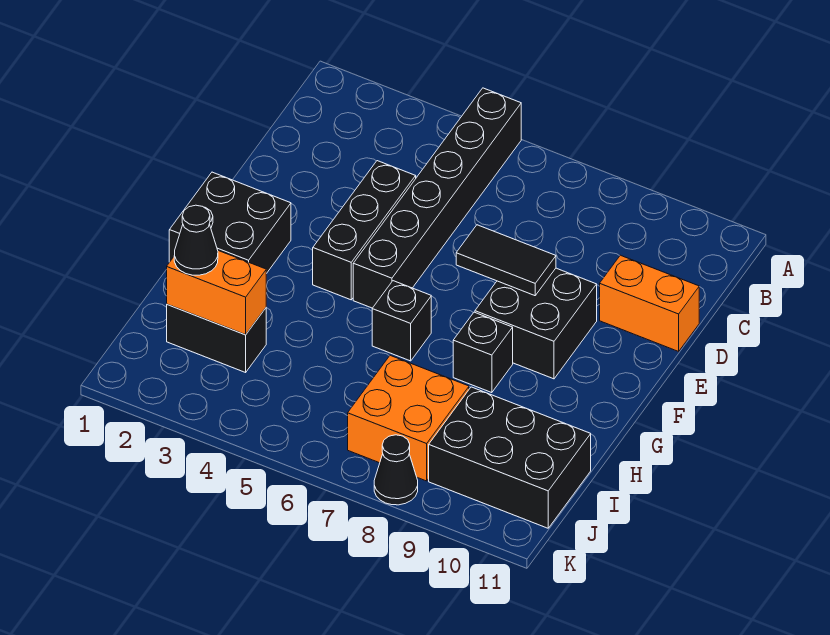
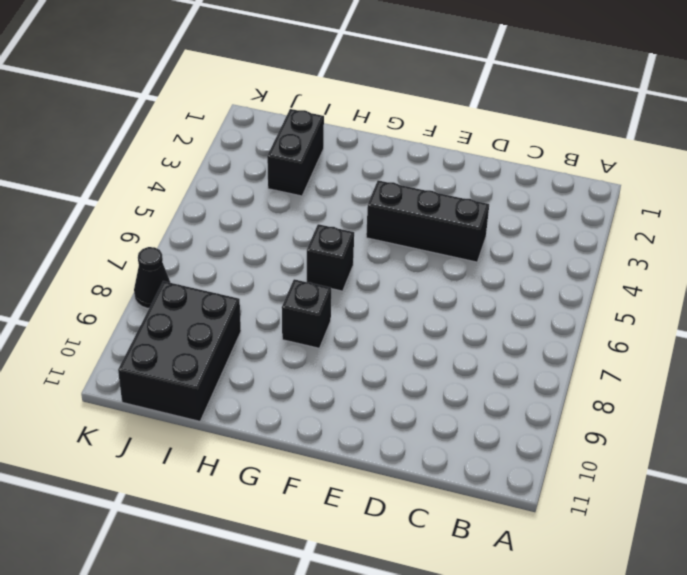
none -> black 1x6 brick [353,88,521,308]
none -> orange 1x2 brick [600,255,699,351]
none -> black 2x2 brick [475,268,597,379]

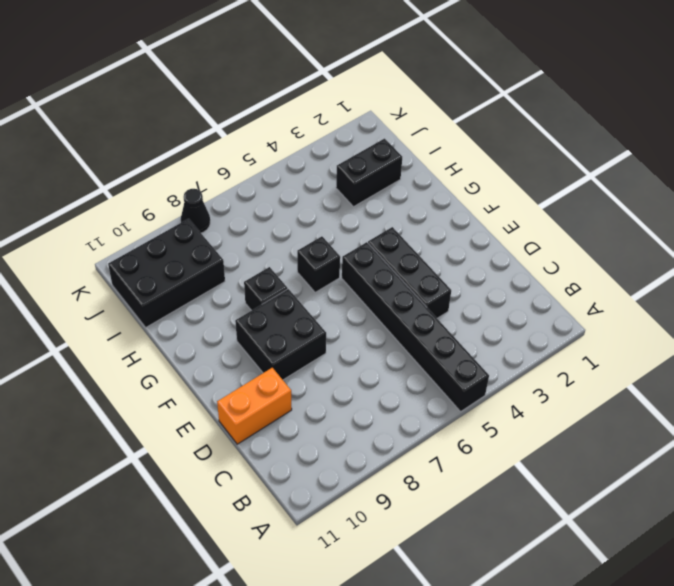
none -> black 2x2 brick [169,172,291,274]
none -> orange 2x2 brick [348,355,469,481]
none -> black 1x2 tile [456,225,556,296]

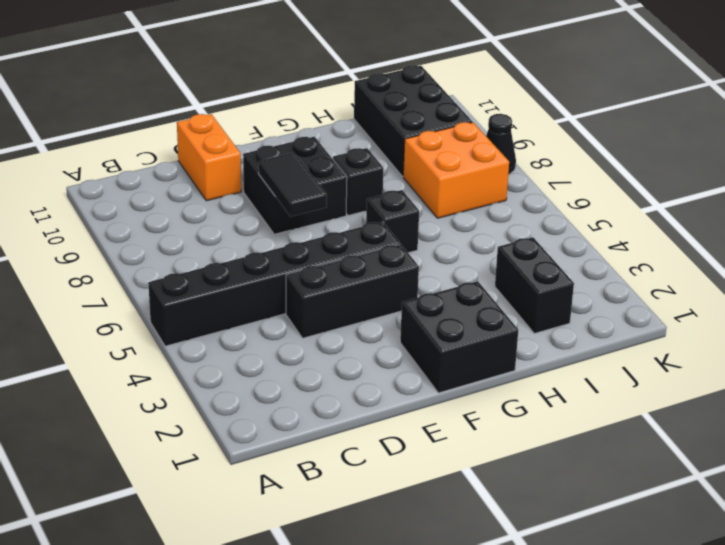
none -> orange 1x2 brick [167,251,266,335]
none -> black 1x1 cone [174,205,218,275]

